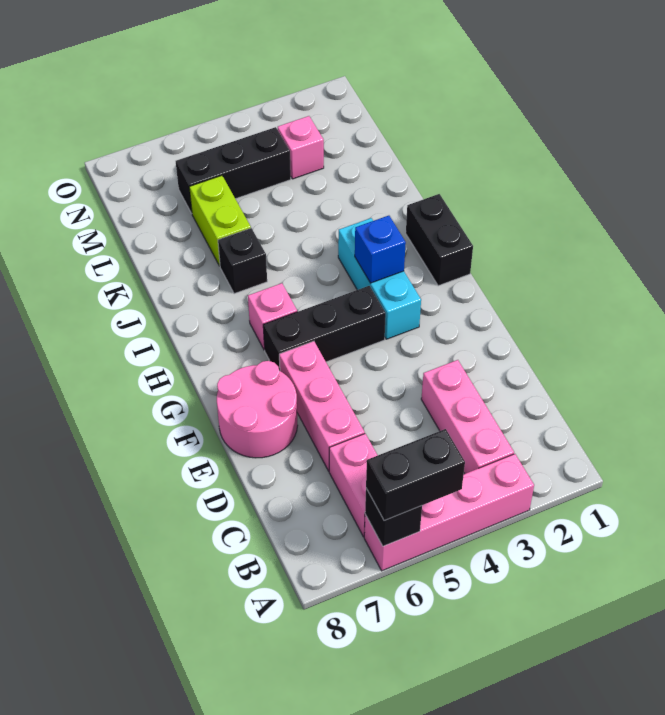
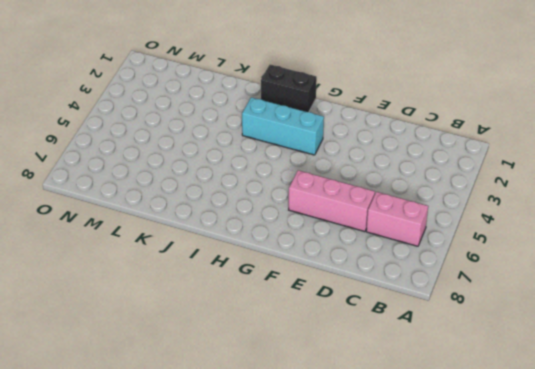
none -> pink 1x4 brick [364,454,534,571]
none -> pink 1x3 brick [421,360,514,474]
none -> pink 2x2 round brick [217,361,298,458]

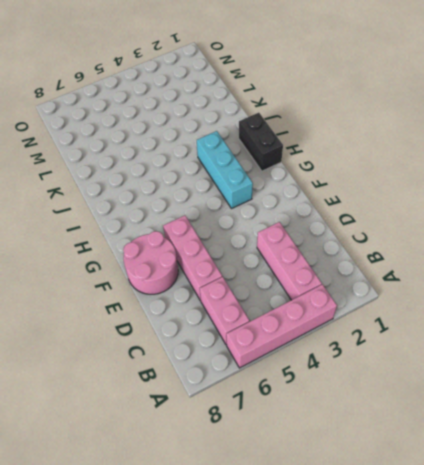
none -> black 1x3 brick [263,286,386,371]
none -> pink 1x1 brick [248,283,297,350]
none -> black 1x1 brick [218,228,267,294]

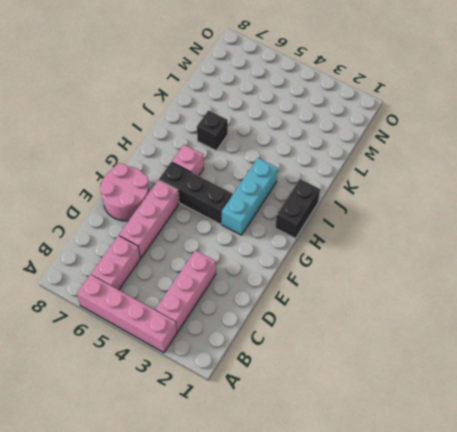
none -> lime 1x2 brick [189,176,251,266]
none -> pink 1x1 brick [277,116,324,179]
none -> black 1x3 brick [176,127,291,213]

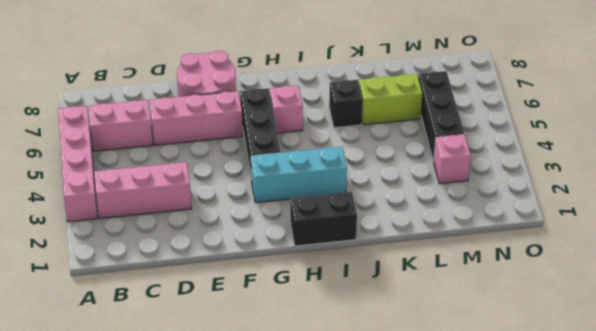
none -> black 1x1 brick [365,489,422,546]
none -> blue 1x1 brick [355,216,406,283]
none -> black 1x2 brick [366,429,465,521]

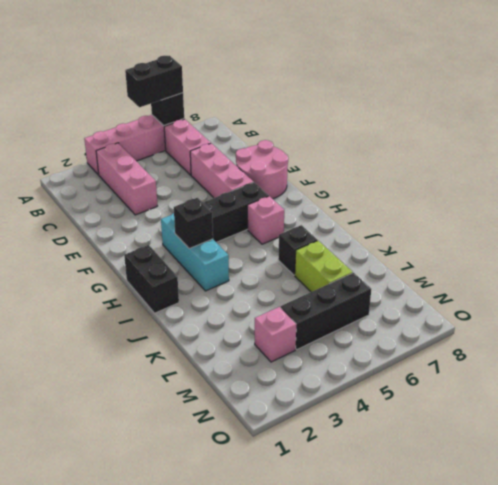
black 1x1 brick [174,198,213,248] -> blue 1x1 brick [355,216,406,283]

